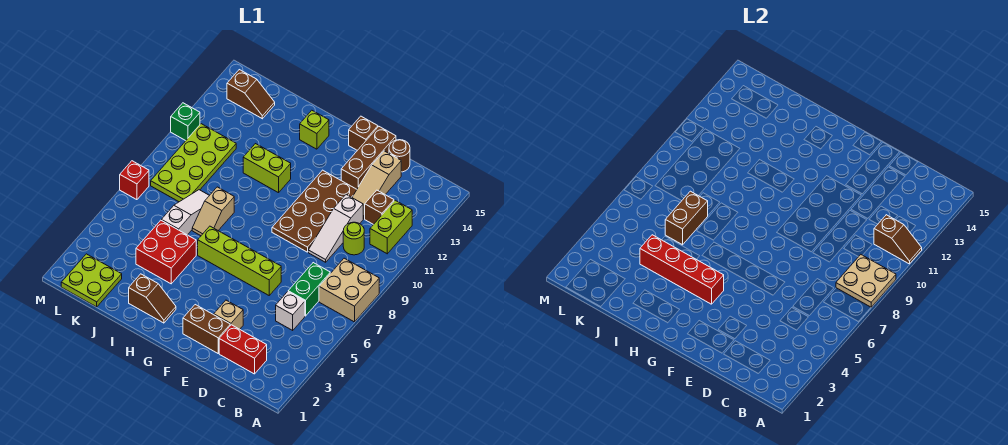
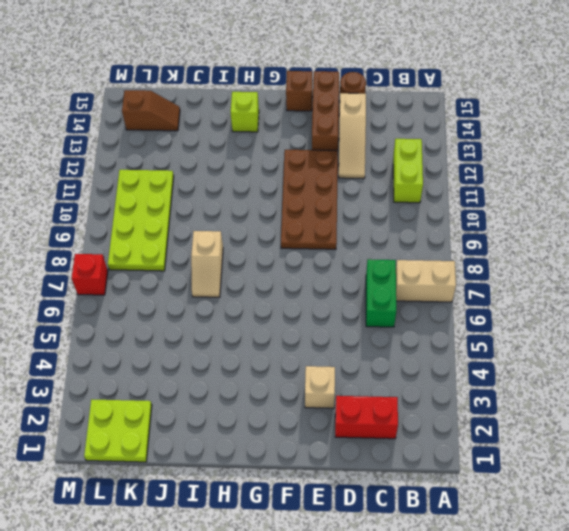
tan 1x2 brick [396,260,456,302] -> tan 2x2 brick [319,258,379,322]
none -> white 1x1 brick [276,292,305,330]
none -> lime 1x1 round brick [343,222,364,255]
none -> brown 1x1 brick [365,190,394,225]
none -> white 1x3 slope [308,195,363,262]

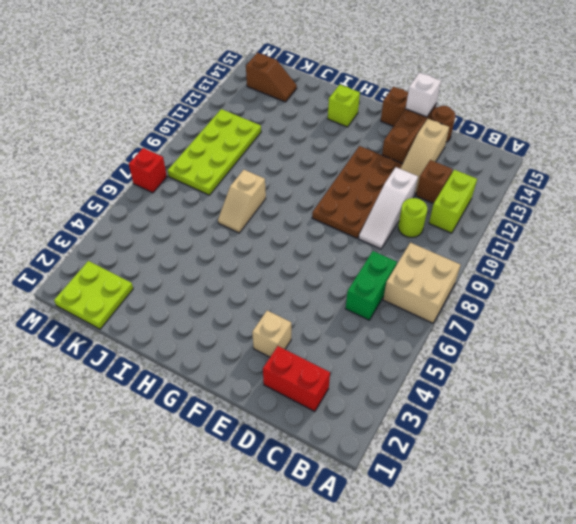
white 1x1 brick [406,73,441,117] -> white 1x1 brick moved to [276,292,305,330]
none -> brown 1x2 brick [183,305,230,353]
none -> lime 1x4 brick [198,226,281,295]
none -> brown 1x2 slope [129,274,176,323]
none -> lime 1x2 brick [243,144,291,193]

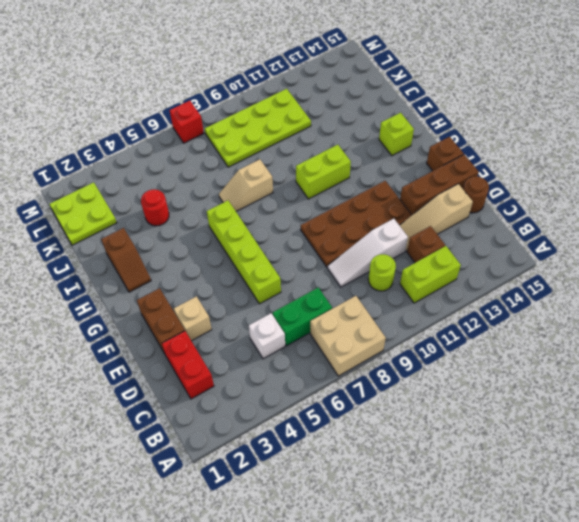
lime 1x2 brick [296,145,351,199] -> lime 1x2 brick turned to [243,144,291,193]
red 1x1 round brick [141,189,169,226] -> red 2x2 brick [136,220,196,284]
none -> white 1x3 slope [161,190,209,235]
none -> brown 1x2 slope [227,70,275,119]
none -> green 1x1 brick [171,103,200,141]
none -> tan 2x2 plate [836,255,896,307]

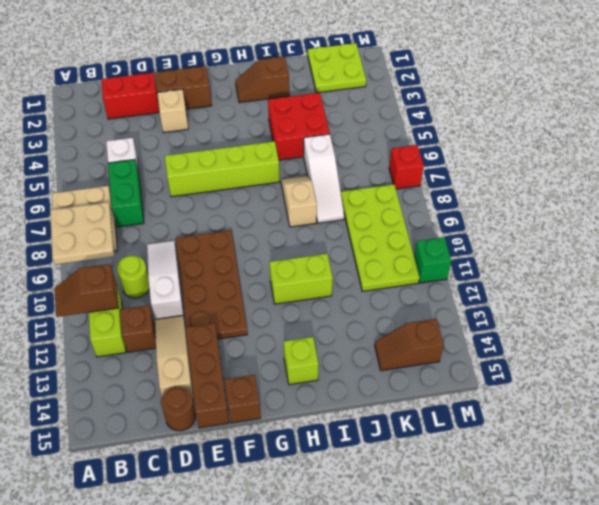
none -> red 1x4 brick [640,235,724,304]
none -> brown 1x2 brick [665,191,708,245]

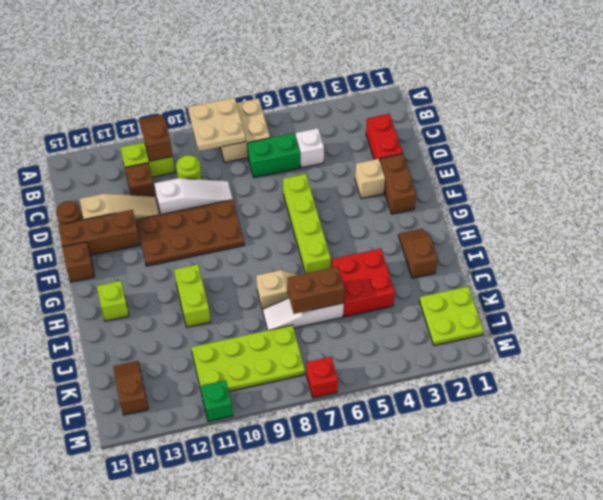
none -> red 1x4 brick [640,235,724,304]

